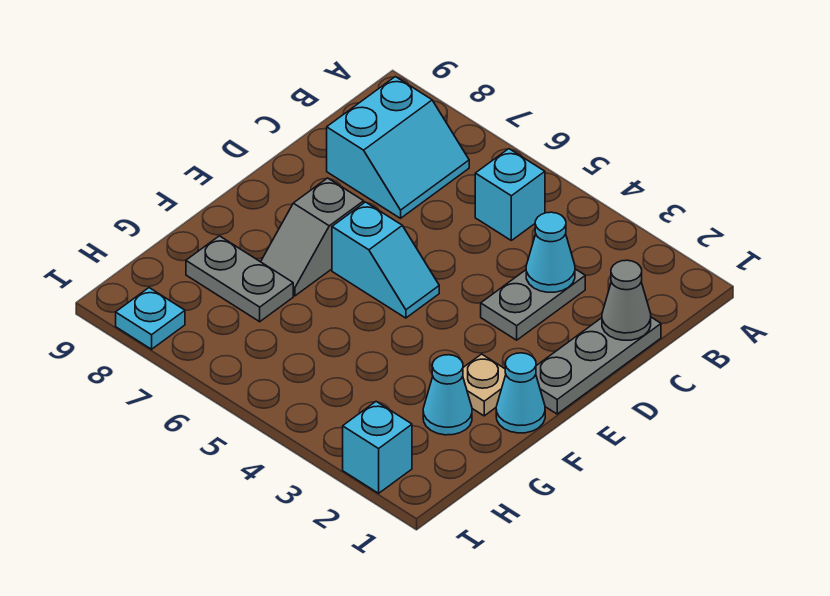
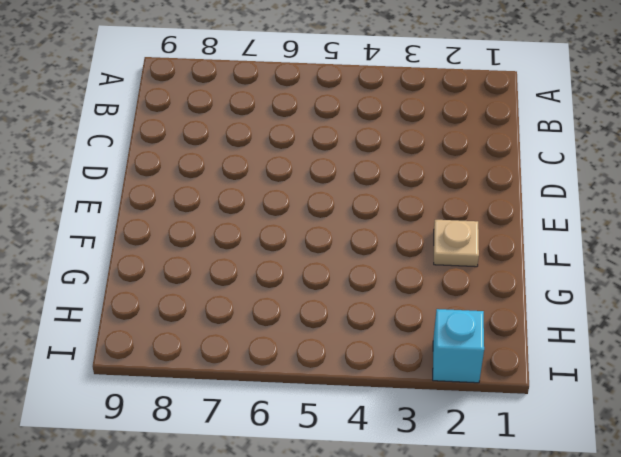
none -> cyan 1x1 brick [475,149,545,240]
none -> cyan 2x2 slope [327,77,469,218]
none -> grey 1x3 plate [536,317,661,414]

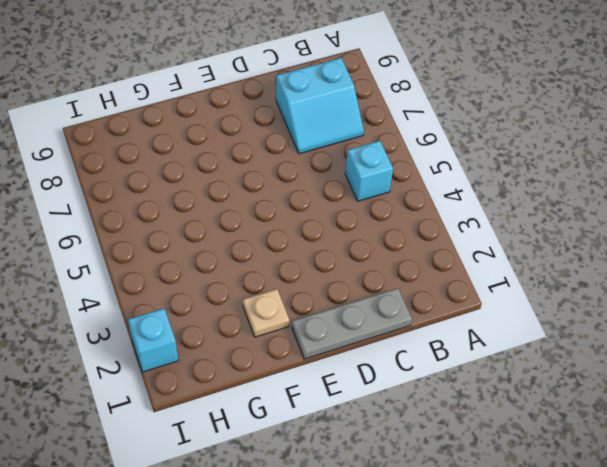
none -> grey 1x2 plate [481,269,585,340]
none -> cyan 1x2 slope [332,202,439,318]
none -> grey 1x2 slope [261,178,364,296]

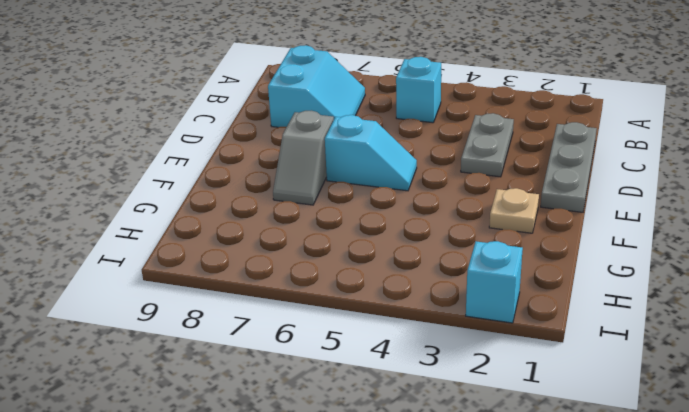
none -> cyan 1x1 cone [496,353,545,433]
none -> cyan 1x1 cone [423,355,472,435]
none -> grey 1x2 plate [186,236,293,322]

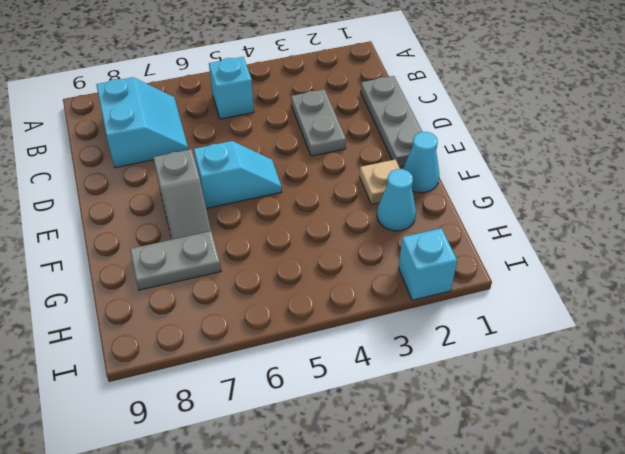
none -> cyan 1x1 plate [116,288,185,349]
none -> grey 1x1 cone [602,260,651,340]
none -> cyan 1x1 cone [526,212,575,292]

